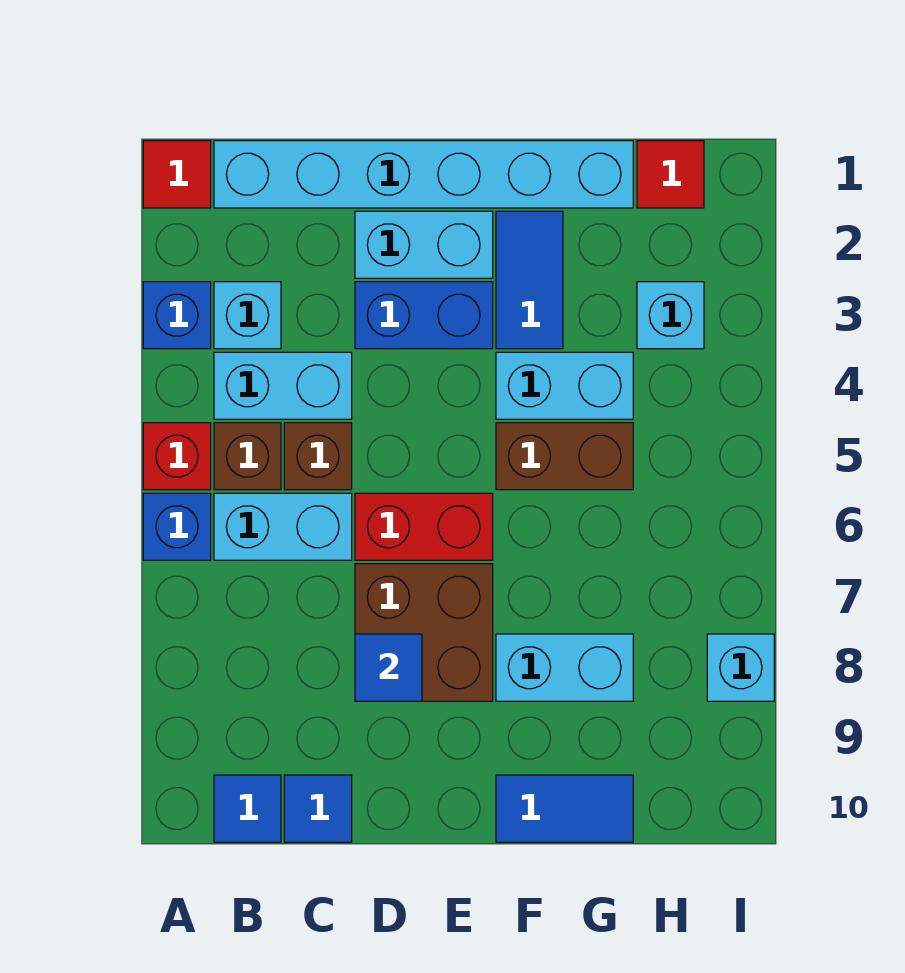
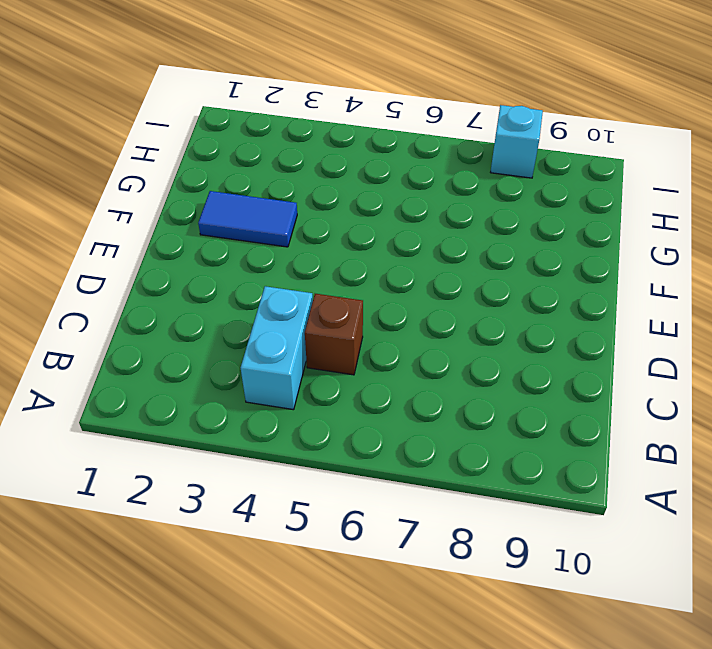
none -> red 1x1 tile [143,141,211,208]
none -> blue 1x1 brick [143,282,211,349]
none -> red 1x1 brick [143,423,211,490]

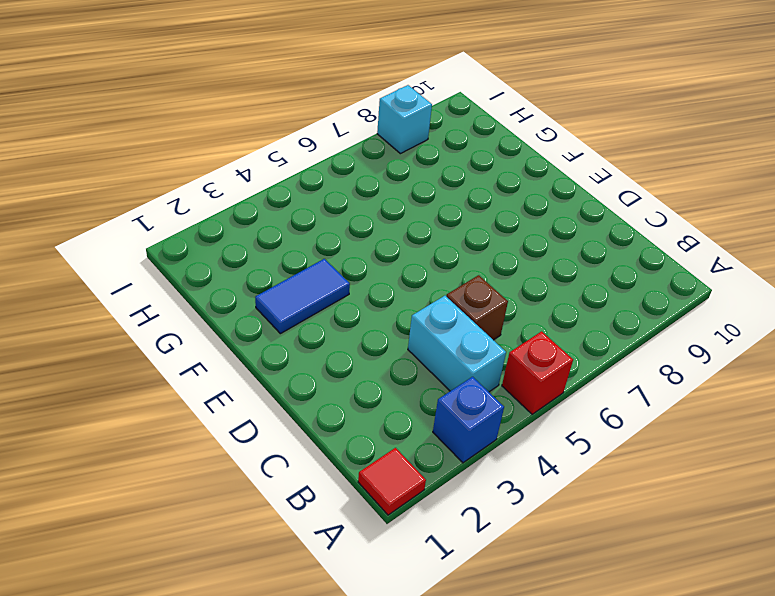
none -> blue 1x1 brick [143,493,211,560]
none -> cyan 1x6 brick [214,141,633,208]
none -> cyan 1x1 brick [214,282,281,349]

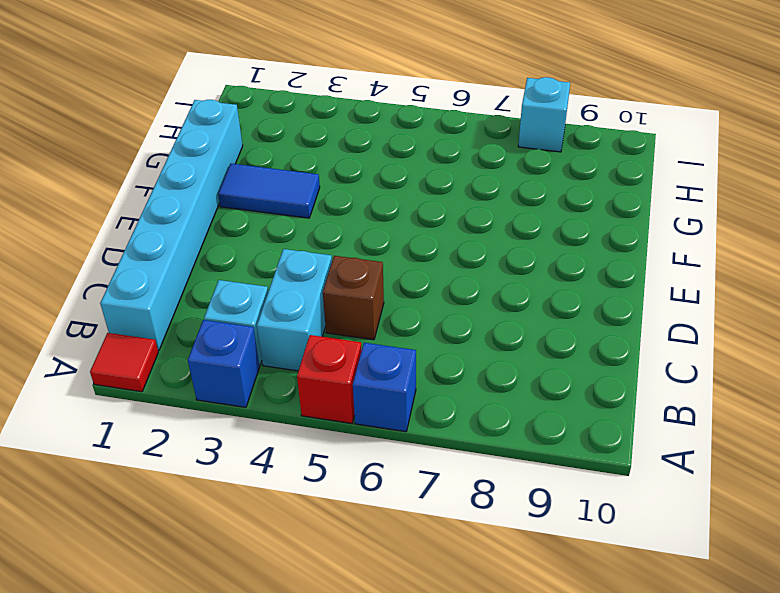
none -> brown 1x1 brick [214,423,281,490]
none -> cyan 1x2 brick [214,493,352,560]
none -> blue 1x1 tile [214,775,281,842]

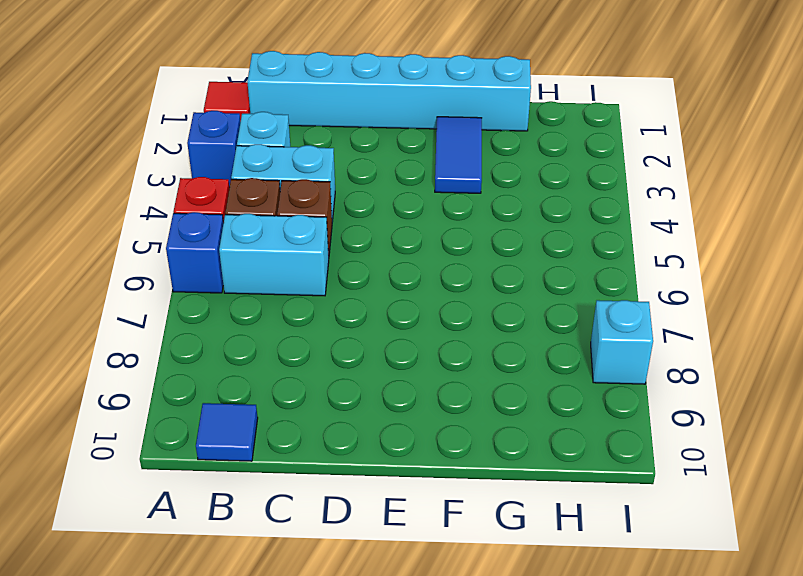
none -> blue 1x1 tile [284,775,352,842]
none -> cyan 1x2 brick [355,211,493,278]
none -> blue 1x2 brick [355,282,493,349]

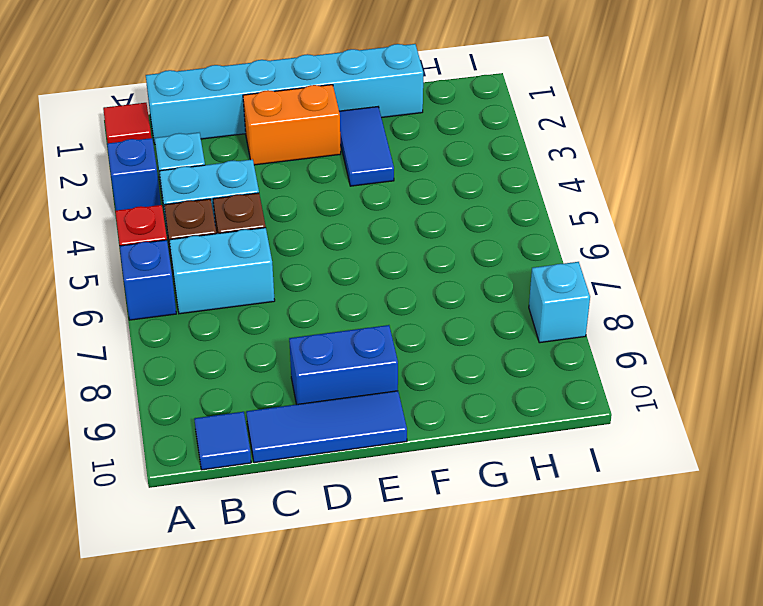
blue 1x3 tile [246,391,407,463] -> blue 1x1 tile [284,775,352,842]
orange 1x2 brick [243,85,341,165] -> cyan 1x2 brick [355,211,493,278]
blue 1x2 brick [289,325,398,404] -> blue 1x2 brick moved to [355,282,493,349]
none -> red 1x2 brick [355,493,493,560]
none -> brown 2x2 brick [355,564,493,701]
none -> cyan 1x2 brick [496,352,633,419]

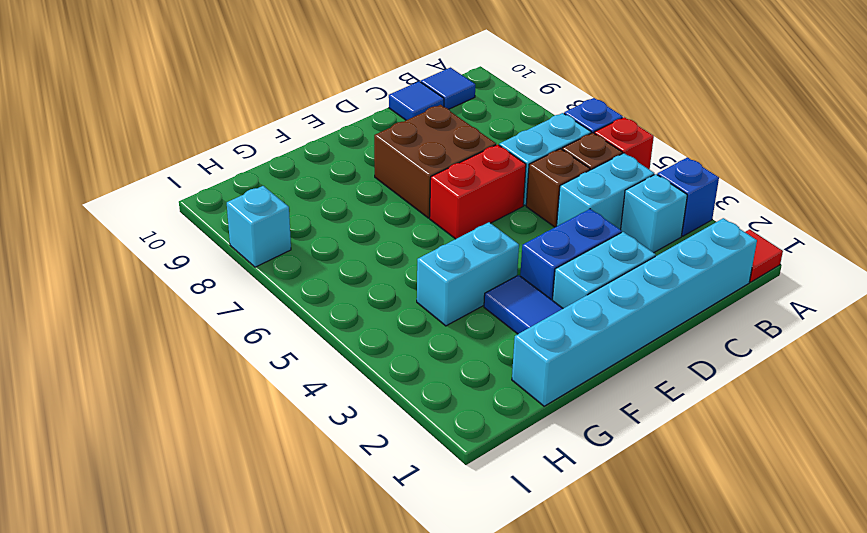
none -> brown 1x2 brick [496,423,633,490]
none -> cyan 1x2 brick [496,634,633,701]
none -> blue 1x2 tile [496,775,633,842]

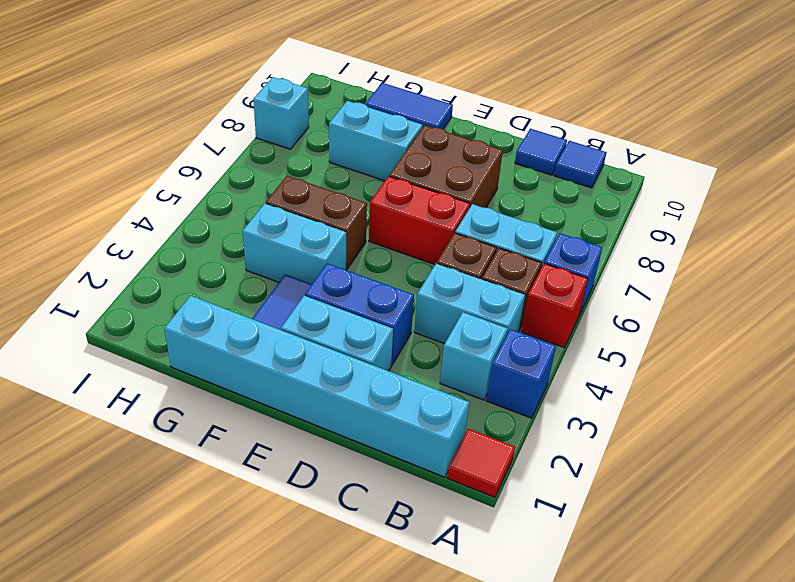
none -> red 1x1 tile [637,141,704,208]
none -> cyan 1x1 brick [637,282,704,349]
none -> blue 1x1 tile [355,634,422,701]

